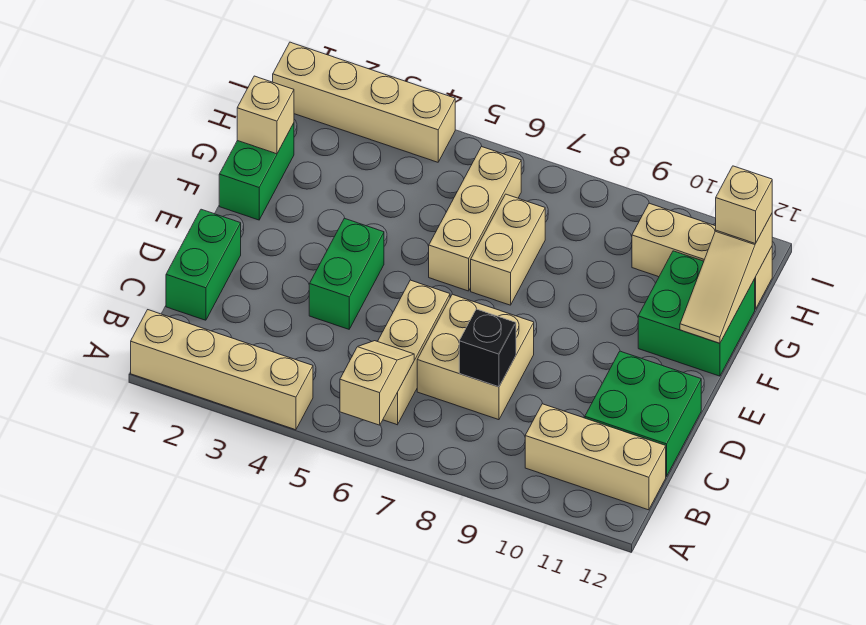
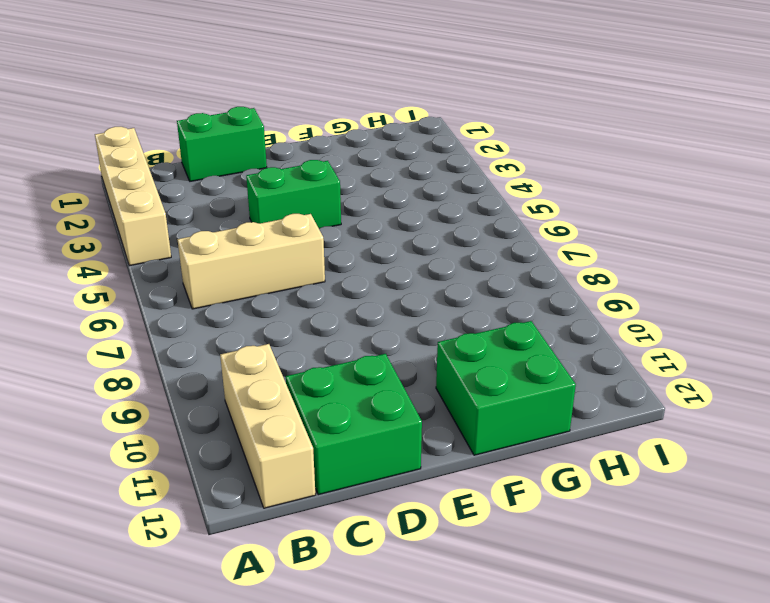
none -> tan 2x2 brick [417,294,534,420]
none -> green 1x2 brick [219,123,294,220]
none -> tan 1x3 brick [429,147,521,291]

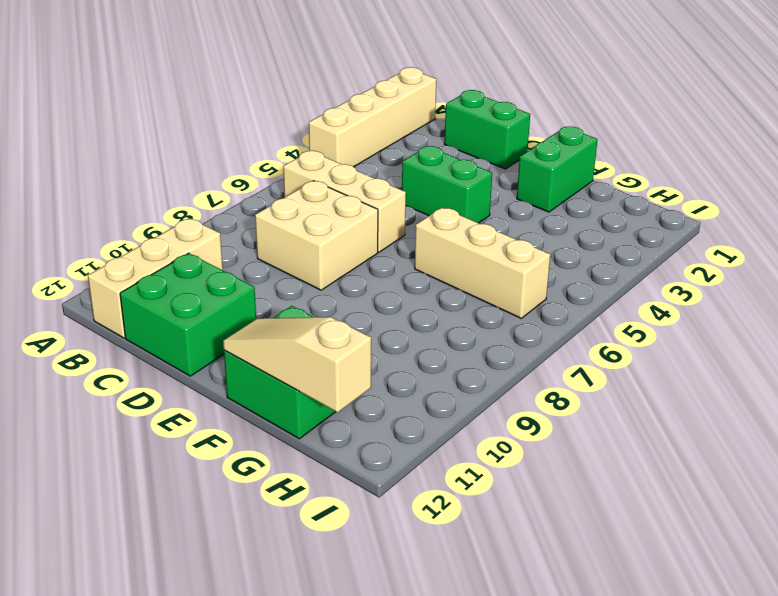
green 1x2 brick [517,127,598,212] -> green 1x2 brick turned to [219,123,294,220]
none -> tan 1x2 brick [471,194,545,305]
none -> tan 1x3 brick [632,203,772,309]
none -> tan 1x4 brick [273,42,455,162]

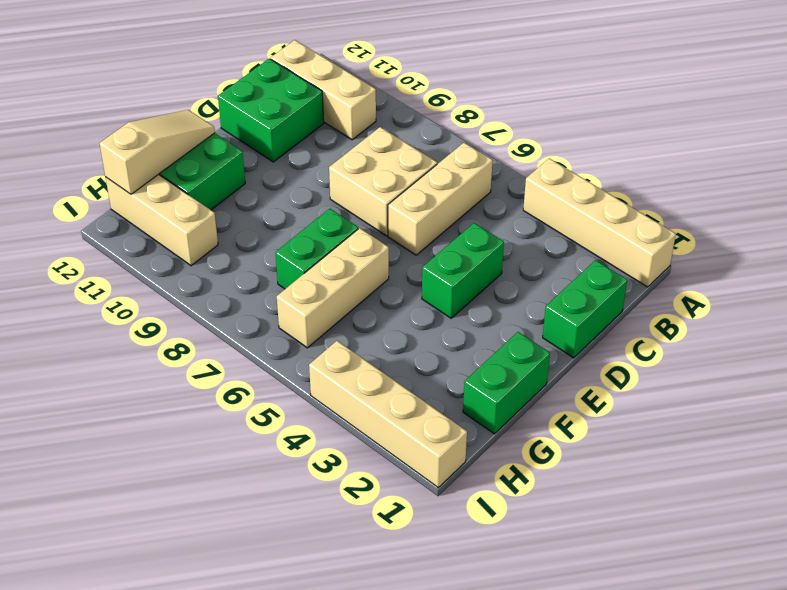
green 1x2 brick [275,209,358,289] -> tan 1x2 brick [471,194,545,305]
none -> tan 1x2 slope [340,341,414,425]
none -> black 1x1 brick [459,309,516,387]
none -> tan 1x1 brick [237,76,294,154]

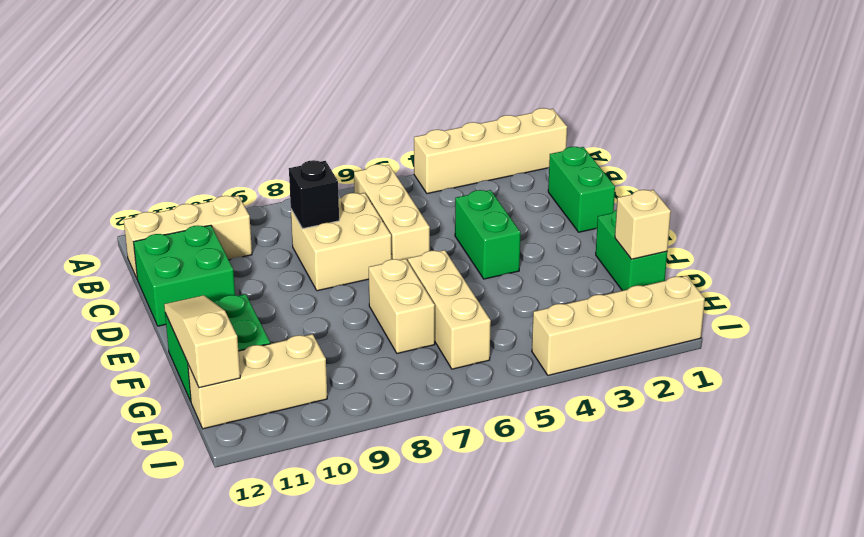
none -> tan 1x2 slope [340,341,414,425]
none -> tan 1x1 brick [716,166,772,244]

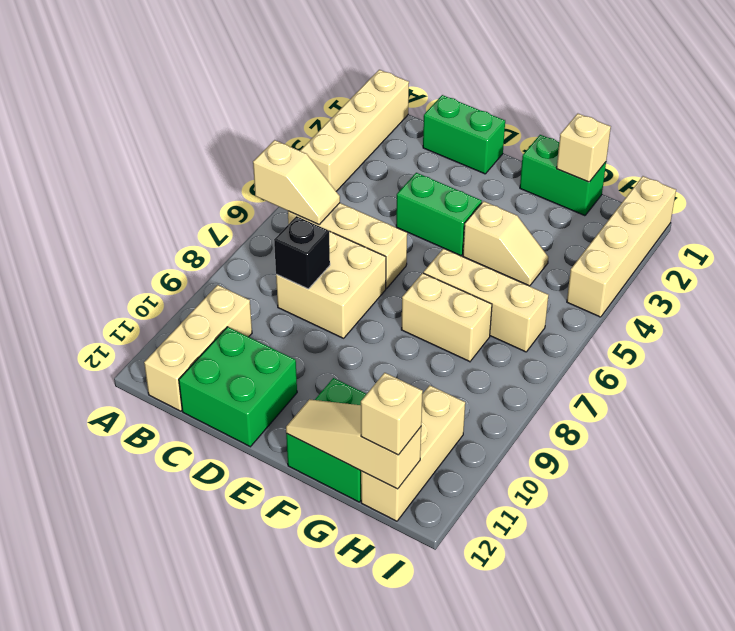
tan 1x2 slope [463,201,548,286] -> none

